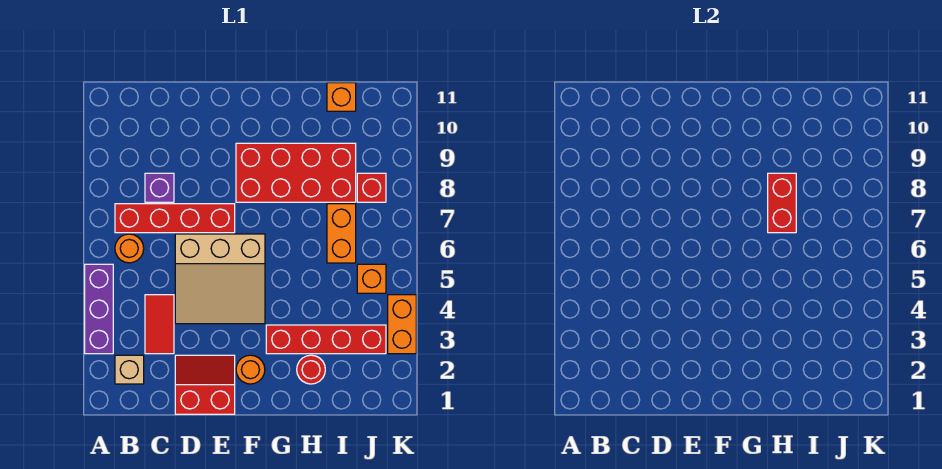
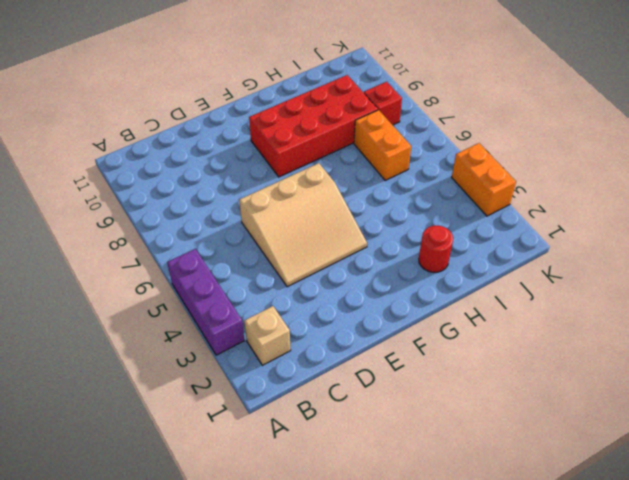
none -> orange 1x1 round brick [115,234,144,263]
none -> red 1x4 brick [115,204,235,233]
none -> red 1x2 tile [145,295,174,354]

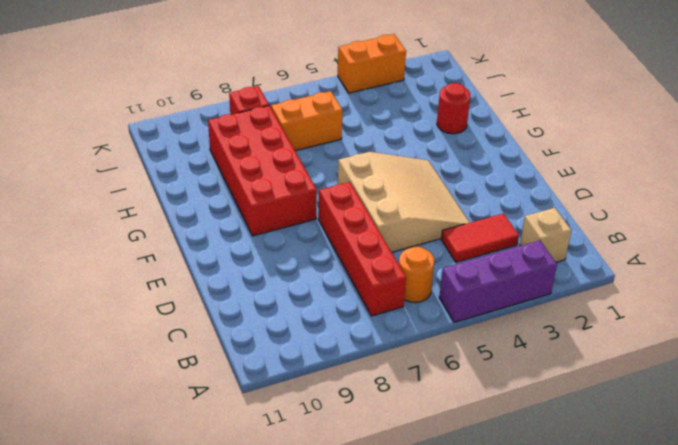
none -> purple 1x1 brick [145,173,174,202]
none -> red 2x2 slope [175,355,235,414]
none -> orange 1x1 round brick [236,355,265,384]

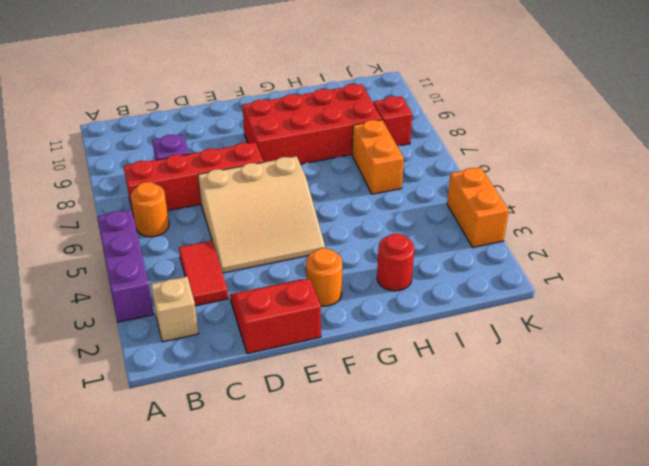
none -> red 1x4 brick [266,325,386,354]
none -> orange 1x1 brick [327,83,356,111]
none -> orange 1x1 brick [357,264,386,293]

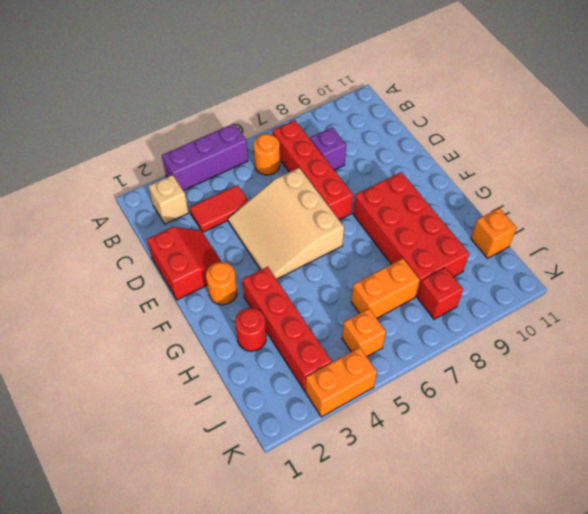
none -> red 1x2 brick [768,173,796,233]

